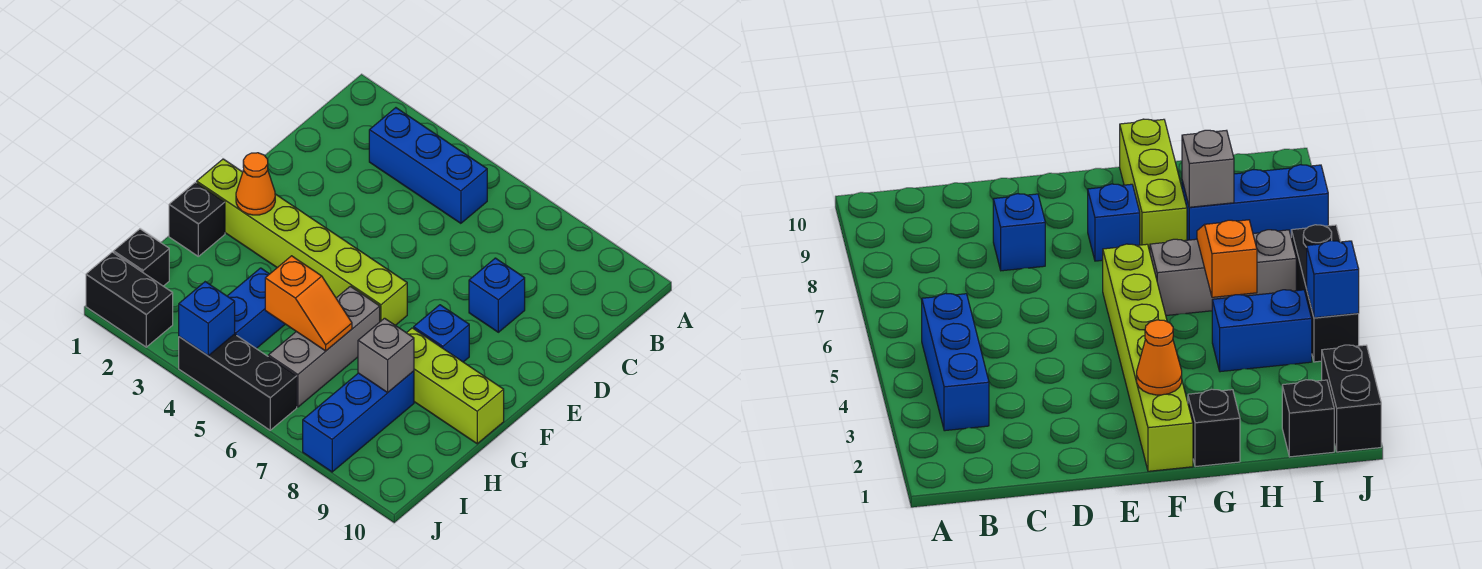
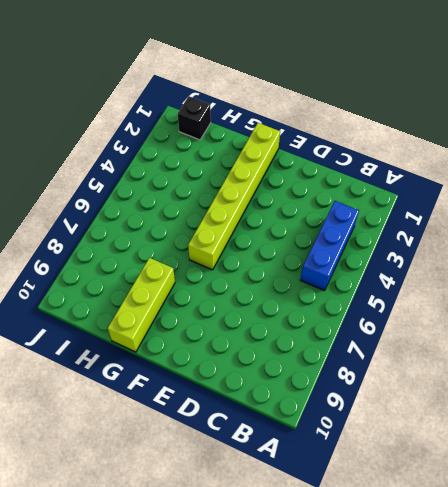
none -> blue 1x1 brick [469,258,525,332]
none -> blue 1x1 brick [414,305,469,362]
none -> black 1x1 brick [169,182,225,256]

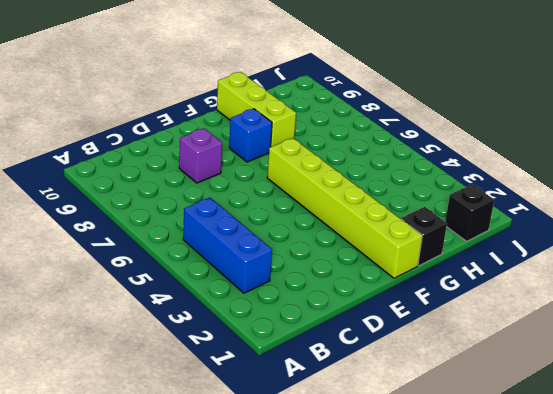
purple 1x1 brick [179,128,222,183] -> blue 1x1 brick [469,258,525,332]
none -> grey 1x3 brick [268,286,380,407]
none -> blue 1x2 brick [228,268,285,348]
none -> blue 1x3 brick [303,371,414,472]

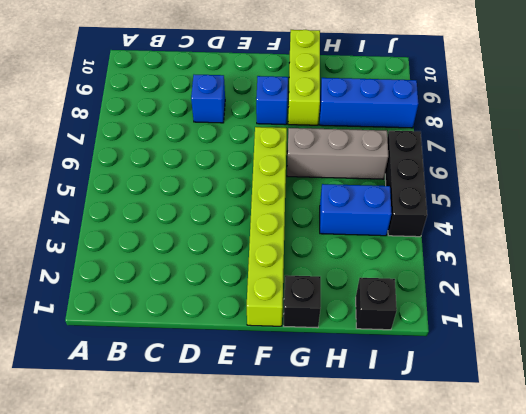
none -> blue 1x3 brick [369,108,487,223]
none -> black 1x2 brick [86,252,173,347]
none -> orange 1x1 cone [236,153,275,215]

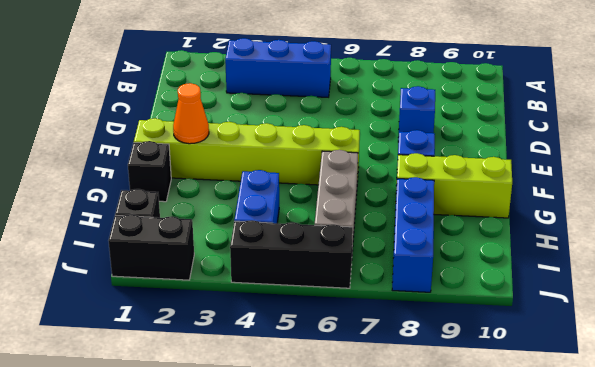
none -> orange 1x2 slope [265,256,352,351]
none -> grey 1x1 brick [358,318,414,392]
none -> blue 1x1 brick [179,282,235,356]

